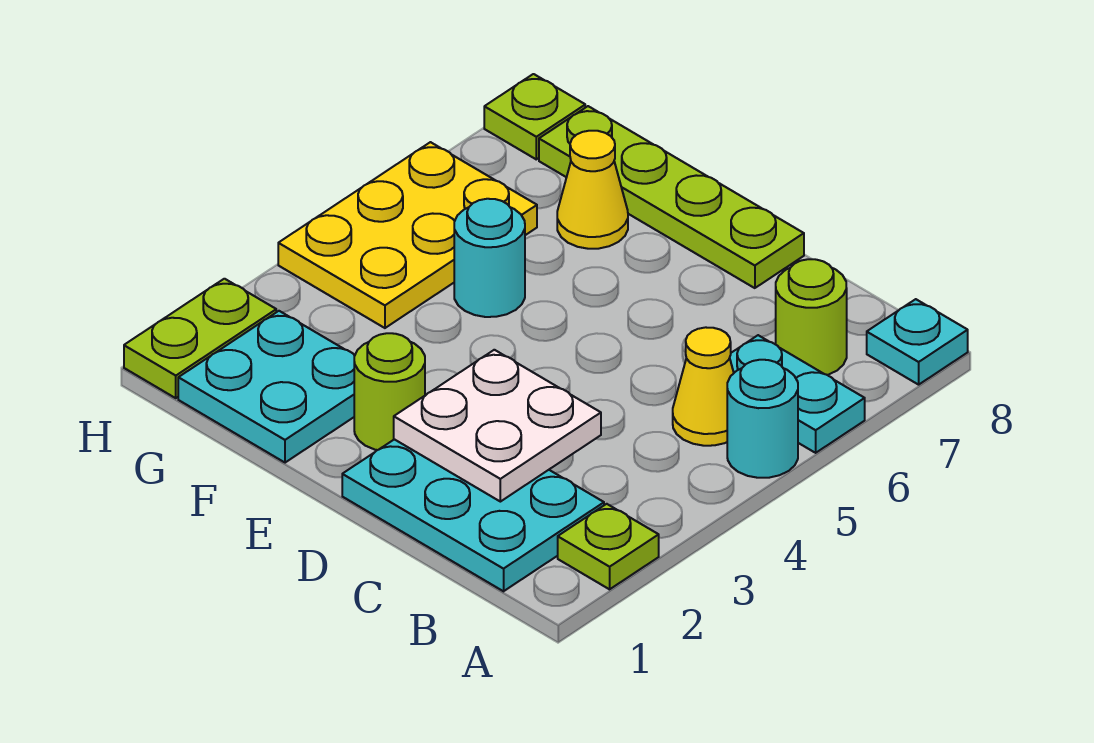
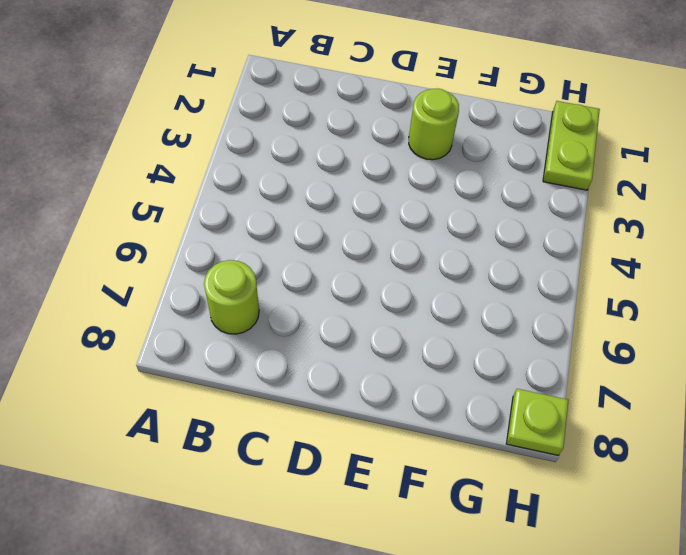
none -> lime 1x1 plate [558,504,659,589]
none -> cyan 1x1 round brick [727,360,798,478]
none -> cyan 1x2 plate [730,335,865,453]

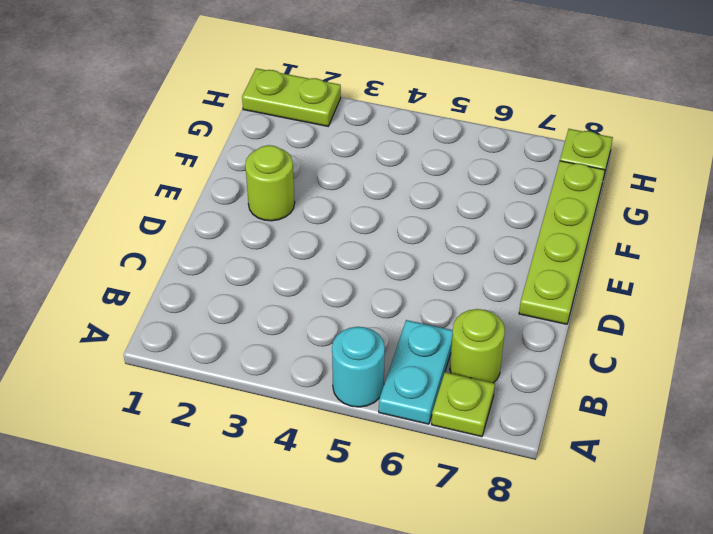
lime 1x1 plate [431,372,495,437] -> lime 1x1 plate moved to [558,504,659,589]
none -> cyan 1x1 plate [867,299,968,385]
none -> cyan 2x3 plate [342,439,604,591]
none -> yellow 1x1 cone [673,327,734,446]

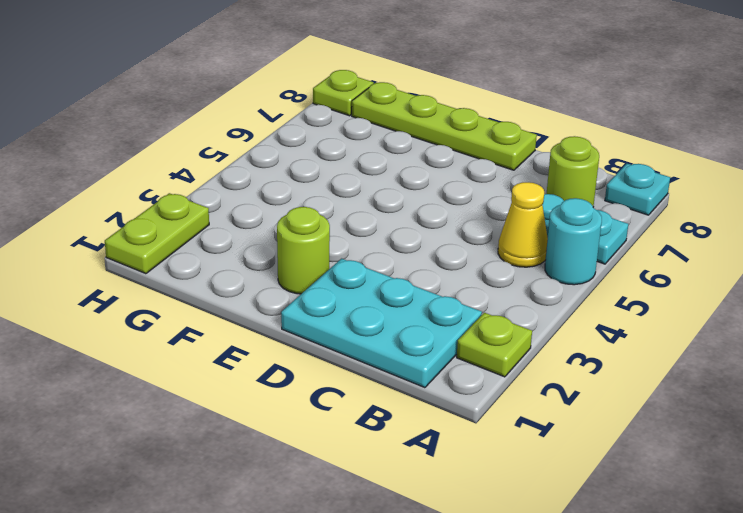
none -> cyan 2x2 plate [178,311,355,463]
none -> cyan 1x1 round brick [454,199,525,317]
none -> yellow 1x1 cone [557,131,628,249]

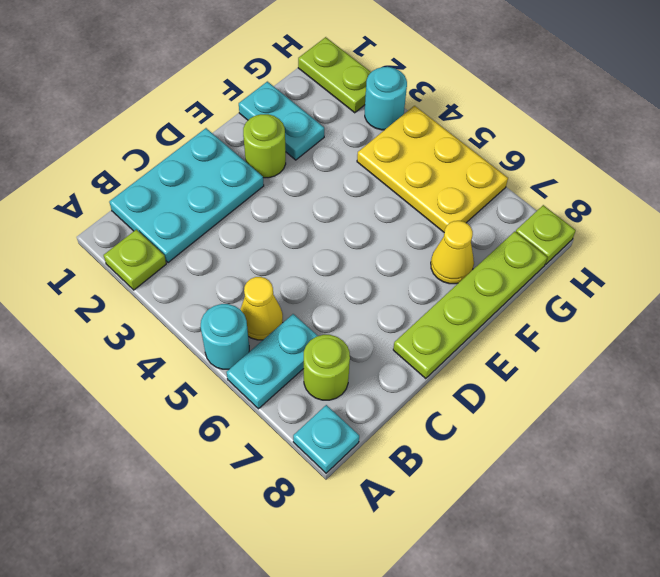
cyan 1x2 plate [239,82,324,160] -> cyan 2x2 plate [178,311,355,463]
cyan 1x1 round brick [365,67,407,130] -> cyan 1x1 round brick moved to [454,199,525,317]
none -> white 2x2 plate [394,350,601,502]

